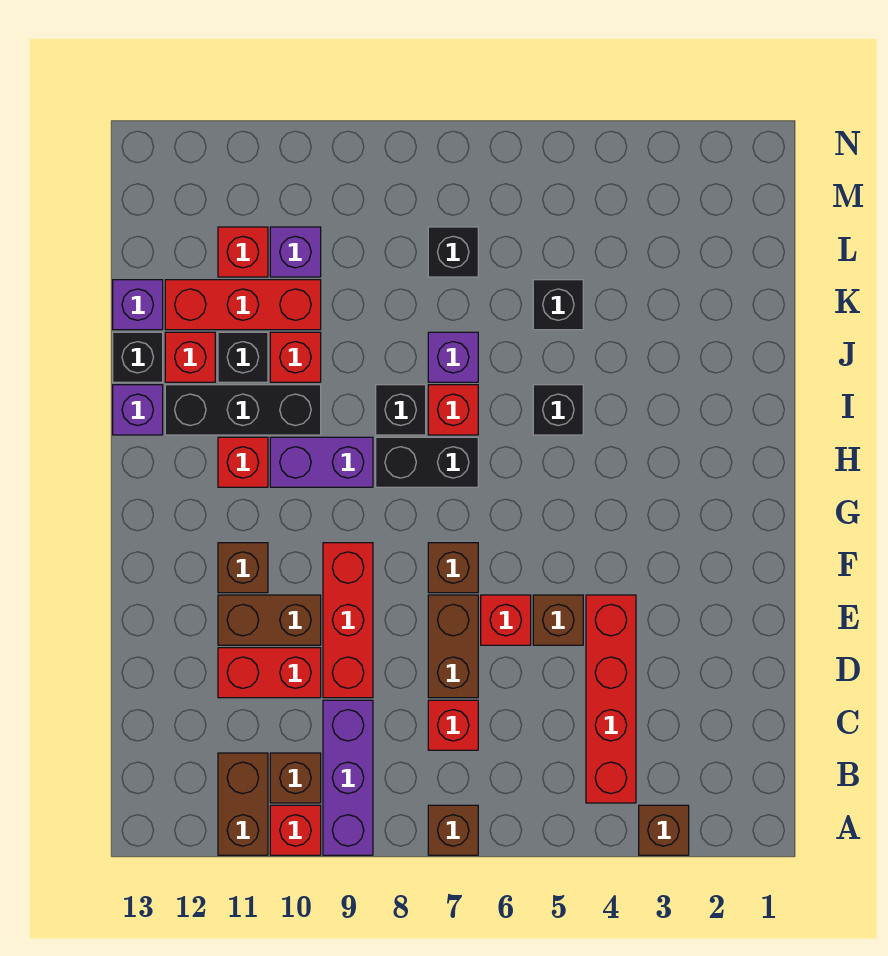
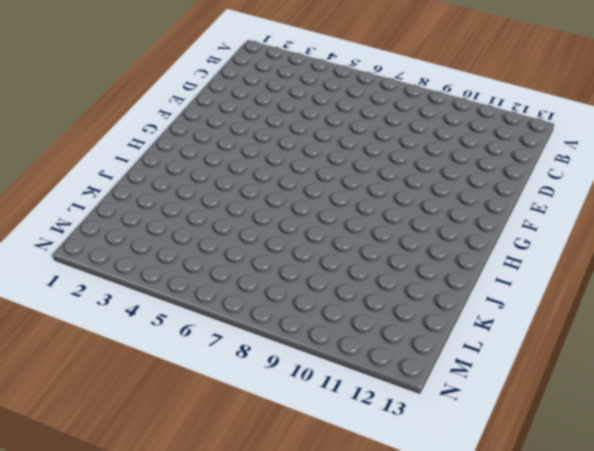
none -> brown 1x1 brick [639,805,689,855]
none -> brown 1x1 brick [428,805,478,855]
none -> purple 1x3 brick [323,700,373,855]
none -> red 1x1 brick [270,805,321,855]

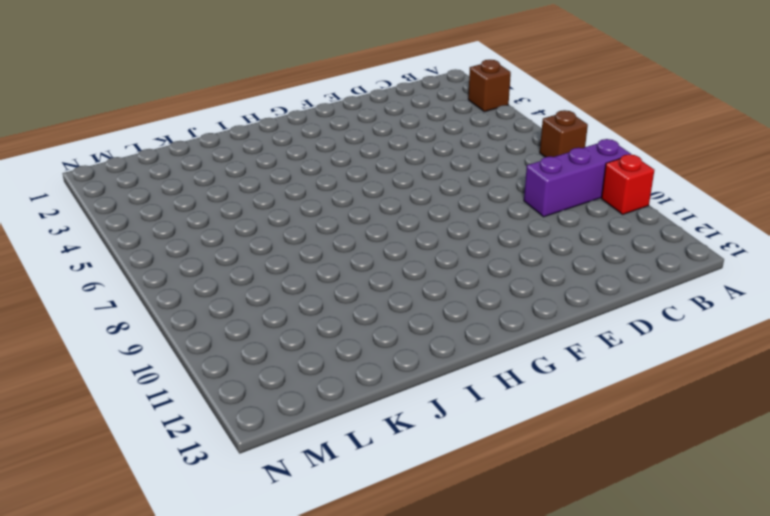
none -> brown 1x2 brick [218,753,268,855]
none -> red 1x4 brick [586,595,636,803]
none -> brown 1x1 brick [270,753,321,803]
none -> red 1x1 brick [428,700,478,750]

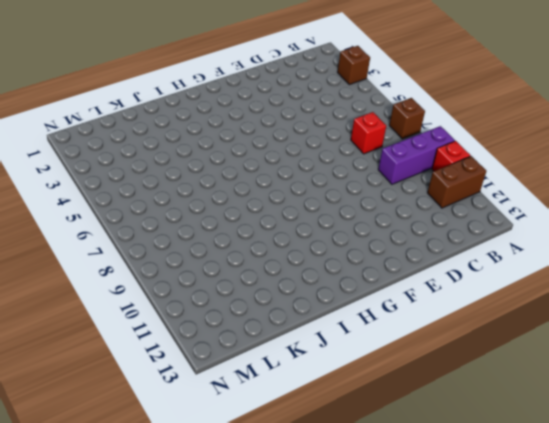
none -> red 1x4 brick [586,595,636,803]
none -> brown 1x1 brick [270,753,321,803]
none -> brown 1x2 brick [428,595,478,698]
none -> red 1x3 brick [323,543,373,698]

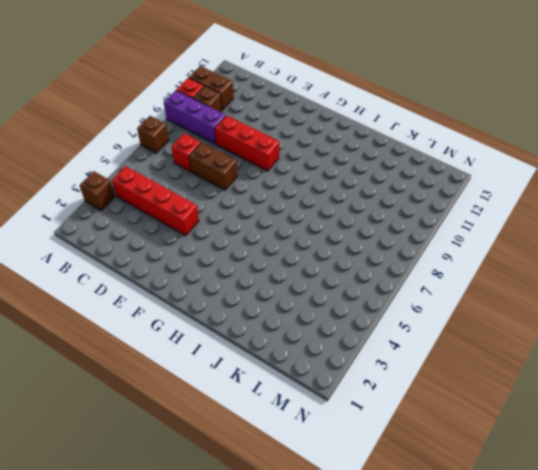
none -> red 1x2 brick [218,648,321,698]
none -> brown 1x1 brick [533,595,583,645]
none -> red 1x1 brick [481,595,531,645]
none -> brown 1x2 brick [218,595,321,645]

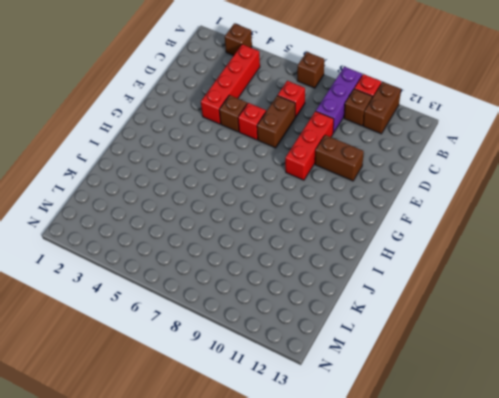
none -> red 1x2 brick [218,648,321,698]
none -> brown 1x1 brick [428,543,478,593]
none -> brown 1x1 brick [218,543,268,593]
none -> black 1x2 brick [376,437,478,487]

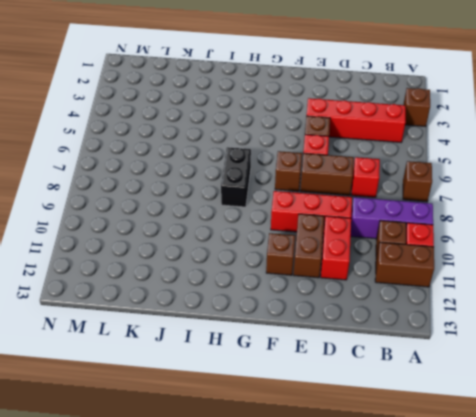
none -> purple 1x2 brick [270,437,373,487]
none -> red 1x1 brick [218,437,268,487]
none -> black 1x1 brick [533,385,583,435]
none -> red 1x1 brick [428,385,478,435]

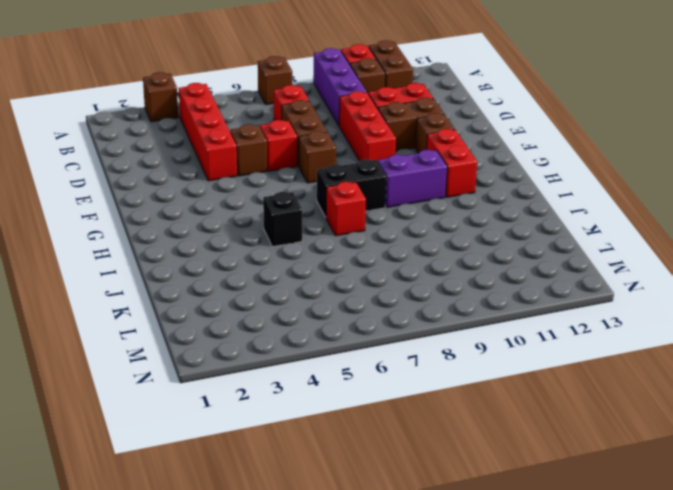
red 1x2 brick [427,129,477,197] -> red 1x1 brick [218,437,268,487]
none -> black 1x1 brick [376,385,426,435]
none -> black 1x3 brick [165,385,321,435]
none -> purple 1x1 brick [113,385,163,435]
none -> purple 1x1 brick [428,332,478,382]

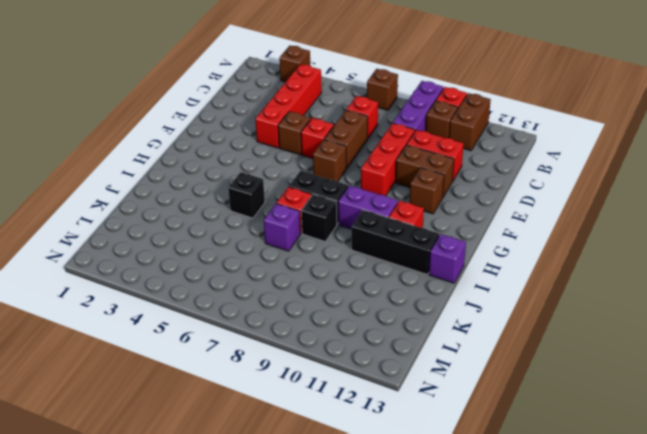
none -> red 1x1 brick [270,332,321,382]
none -> black 1x1 brick [218,332,268,382]
none -> red 1x1 brick [165,332,215,382]
none -> black 1x1 brick [113,332,163,382]

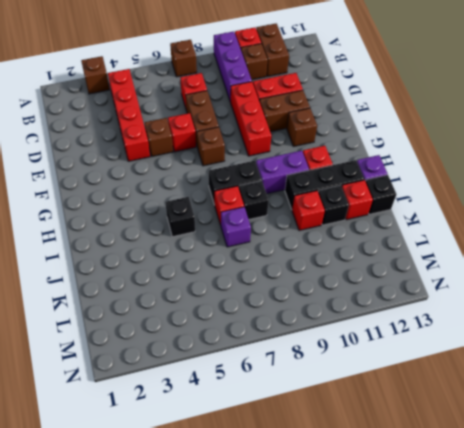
none -> black 1x1 brick [533,280,583,330]
none -> red 1x3 brick [165,280,321,330]
none -> purple 1x1 brick [113,280,163,330]
none -> black 1x1 brick [428,227,478,277]

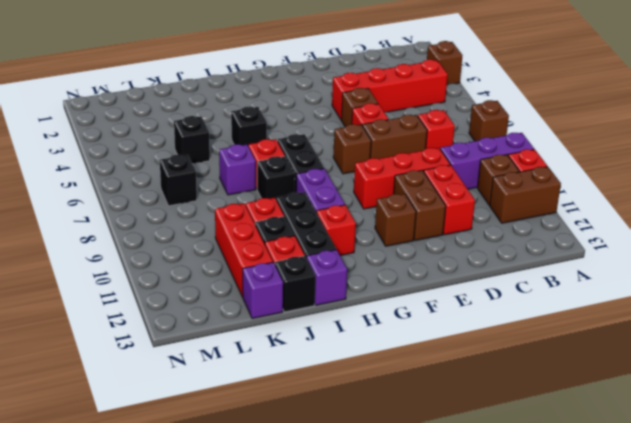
none -> purple 1x1 brick [270,227,321,277]
none -> red 1x1 brick [218,227,268,277]

